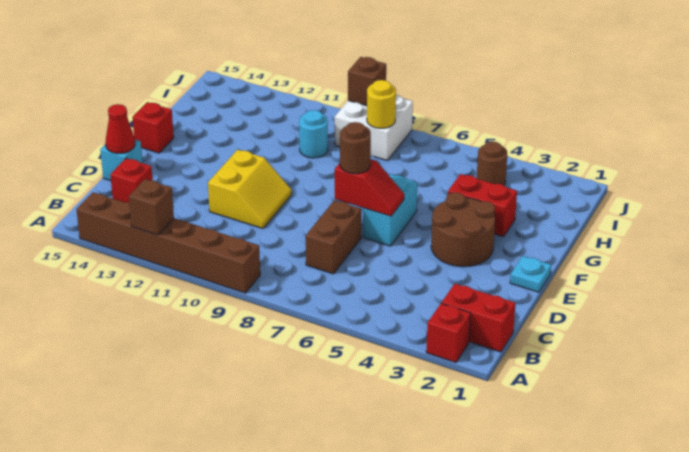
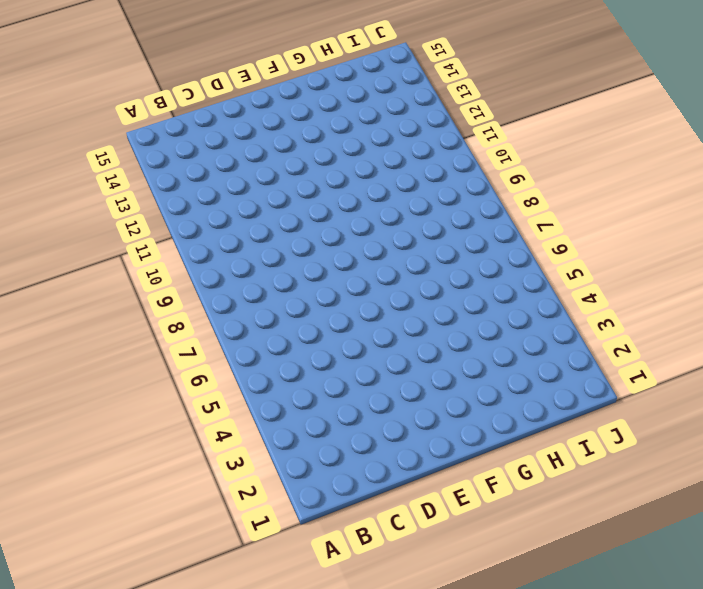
none -> red 1x1 brick [426,303,471,362]
none -> brown 1x6 brick [76,192,260,293]
none -> red 1x2 brick [442,284,515,352]

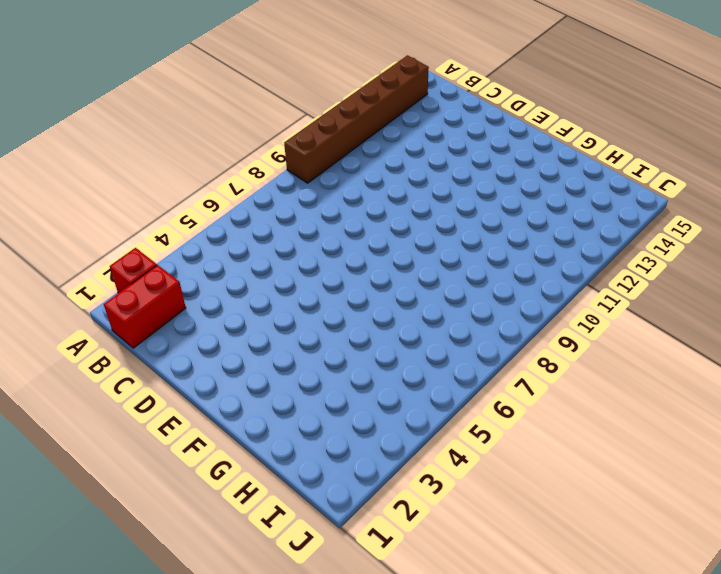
none -> brown 1x2 brick [306,200,361,274]
none -> red 1x1 brick [110,158,153,203]
none -> yellow 2x2 slope [208,150,292,228]

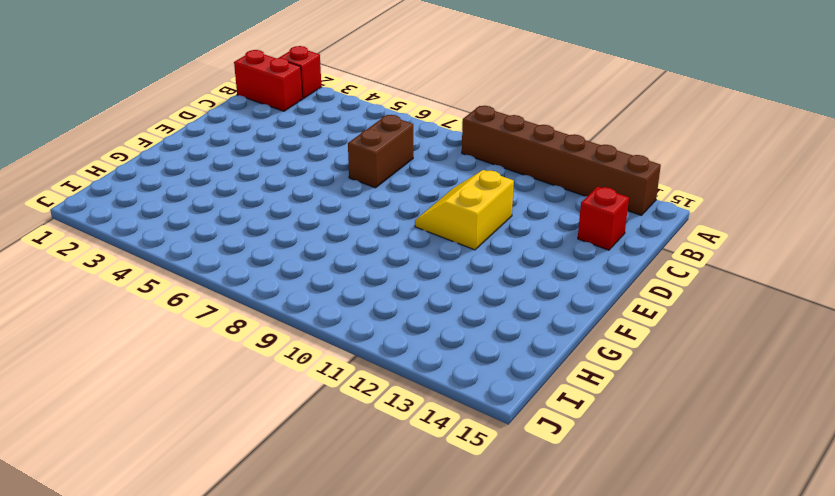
none -> cyan 1x1 brick [100,140,142,181]
none -> cyan 1x1 plate [510,256,551,292]
none -> brown 2x2 round brick [431,192,495,267]

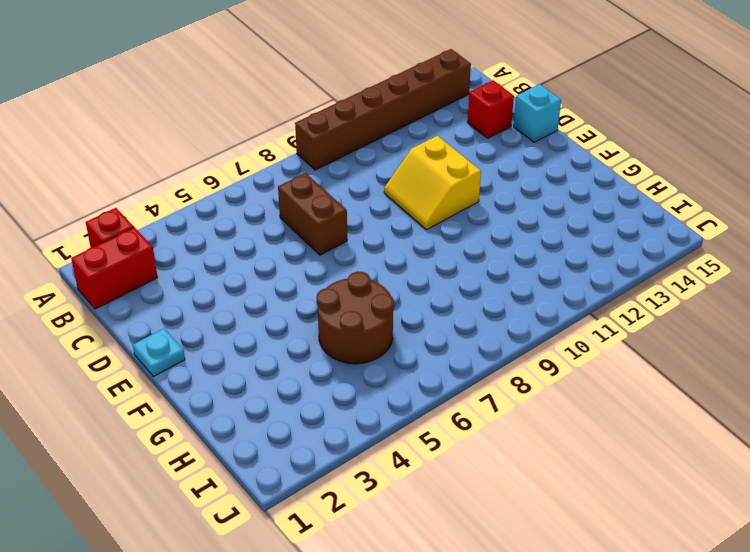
brown 2x2 round brick [316,272,394,364] -> brown 2x2 round brick moved to [431,192,495,267]
none -> cyan 1x2 brick [363,174,417,246]
none -> red 1x1 brick [132,102,174,153]
none -> red 1x2 brick [448,174,517,237]

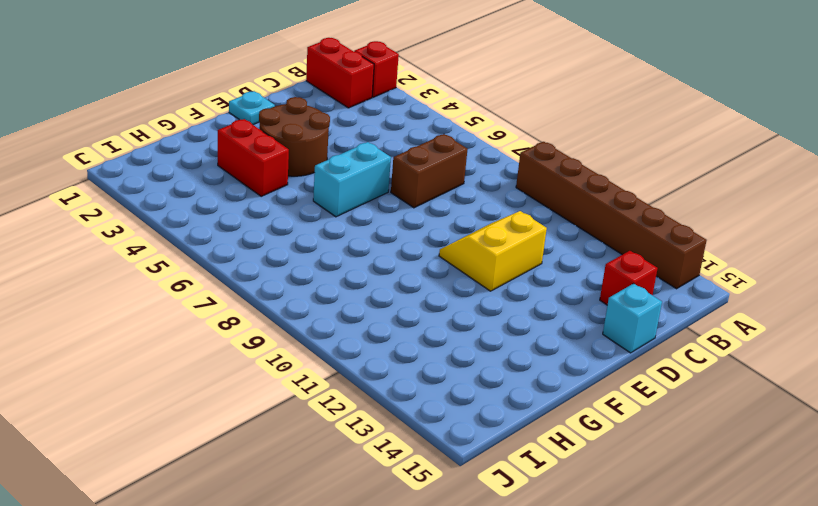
none -> red 1x1 brick [132,102,174,153]
none -> cyan 1x1 round brick [299,110,328,158]
none -> brown 1x1 round brick [477,142,507,185]

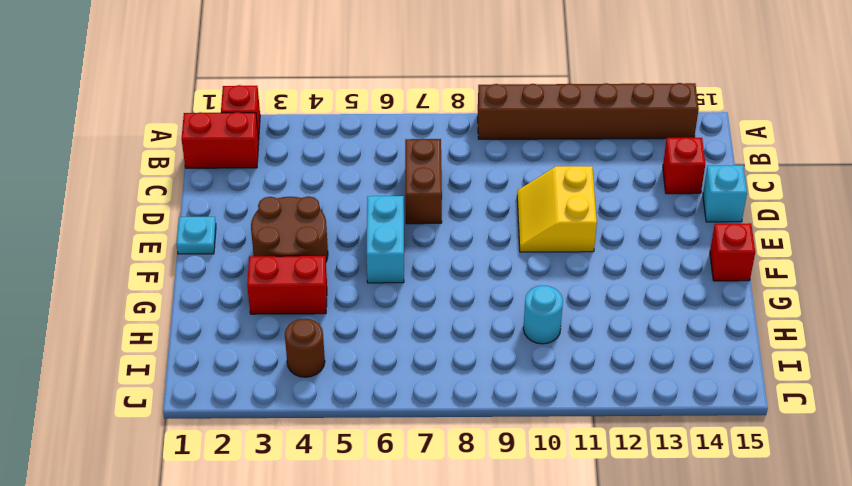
none -> white 2x2 brick [335,95,413,160]
none -> brown 1x1 brick [129,179,174,235]
none -> red 1x1 cone [105,104,135,154]

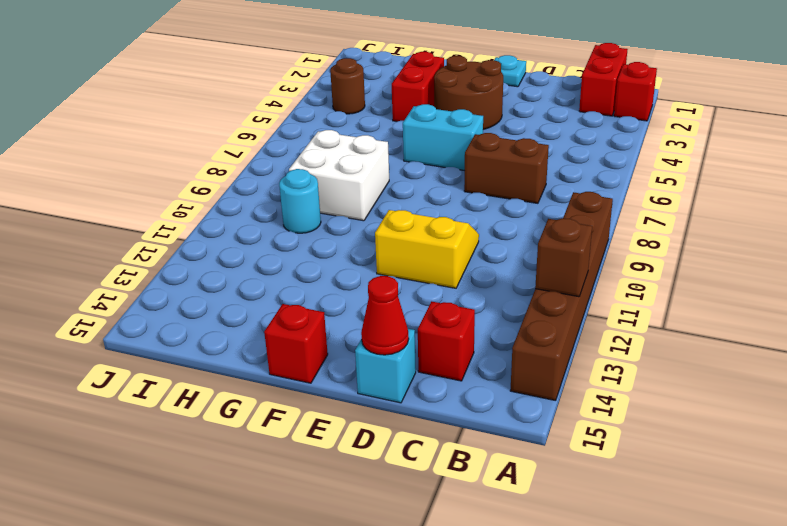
white 2x2 brick [289,130,389,221] -> white 2x2 brick moved to [335,95,413,160]
none -> red 1x2 slope [335,159,404,216]
none -> yellow 1x1 round brick [367,80,396,128]
none -> brown 1x1 brick [348,57,386,106]

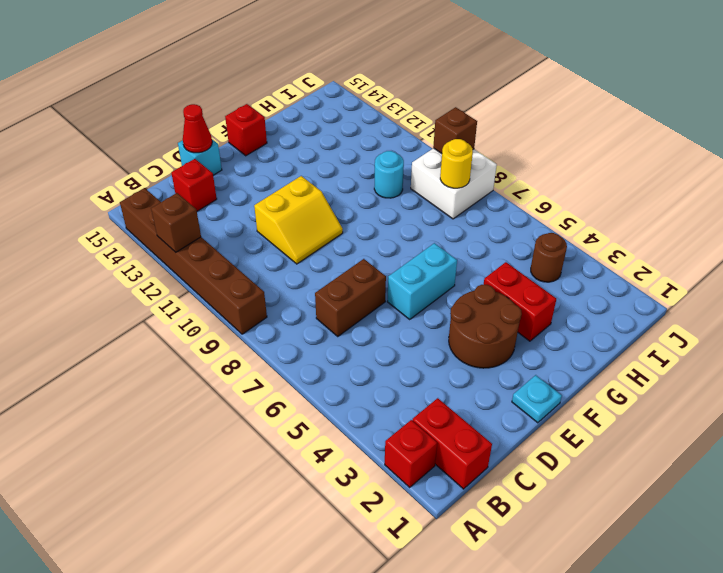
none -> red 1x2 slope [335,159,404,216]
none -> brown 1x1 round brick [340,122,371,174]

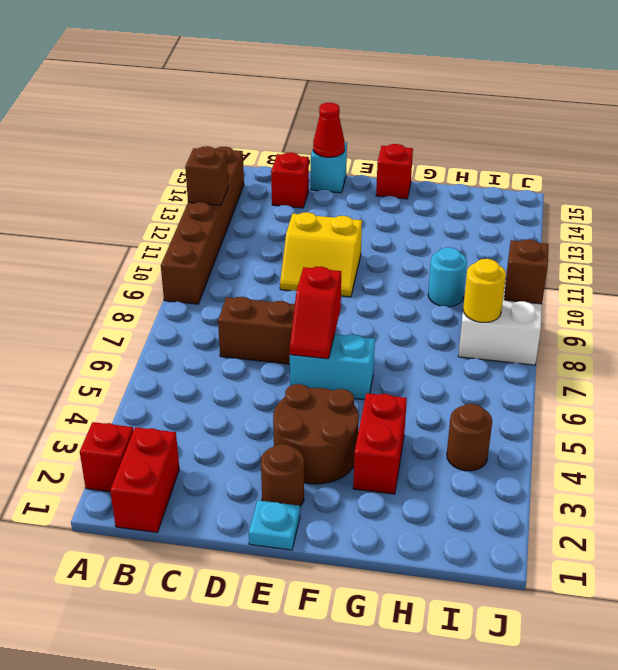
brown 1x1 round brick [261,444,304,506] -> brown 1x1 round brick moved to [340,122,371,174]

